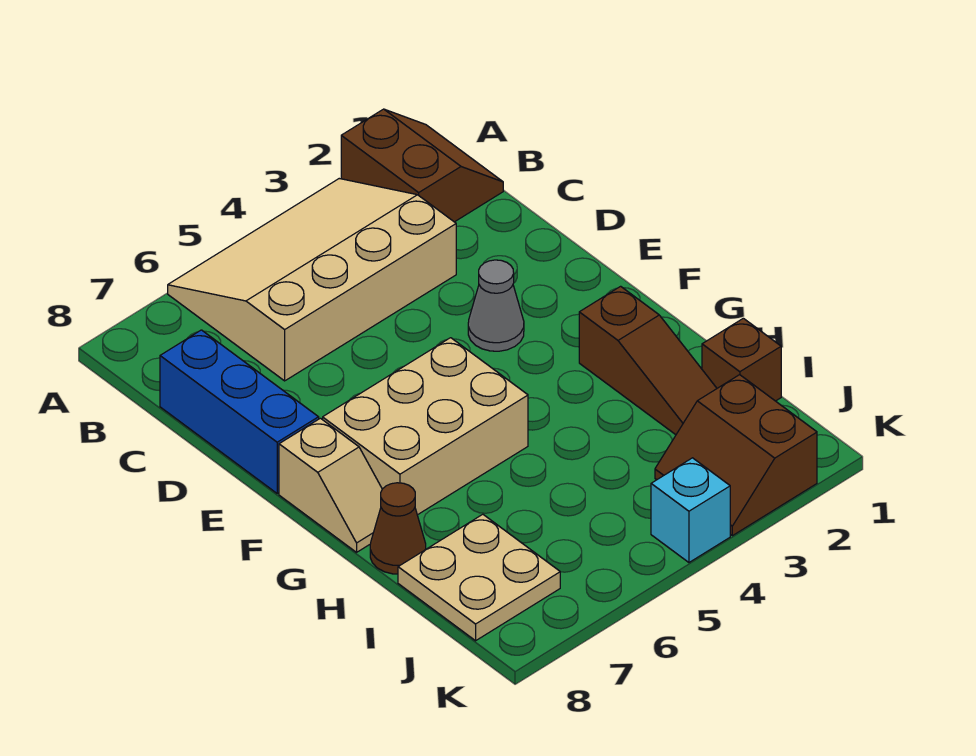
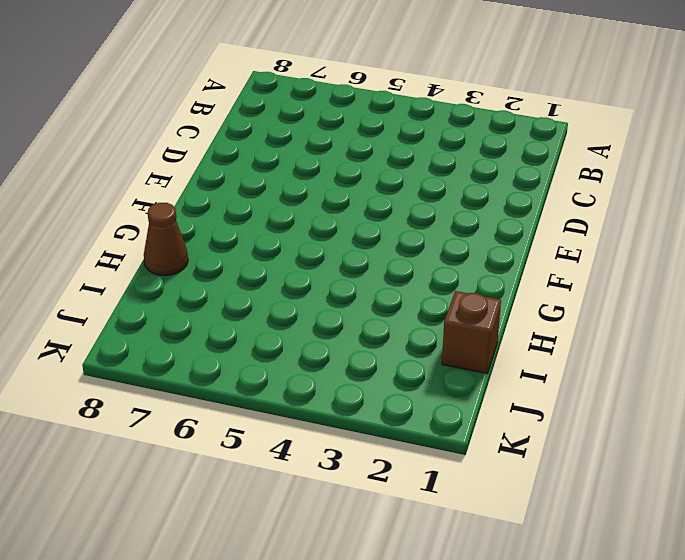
none -> brown 2x2 slope [341,109,503,222]
none -> tan 3x4 slope [168,179,456,381]
none -> blue 1x3 brick [160,330,319,493]

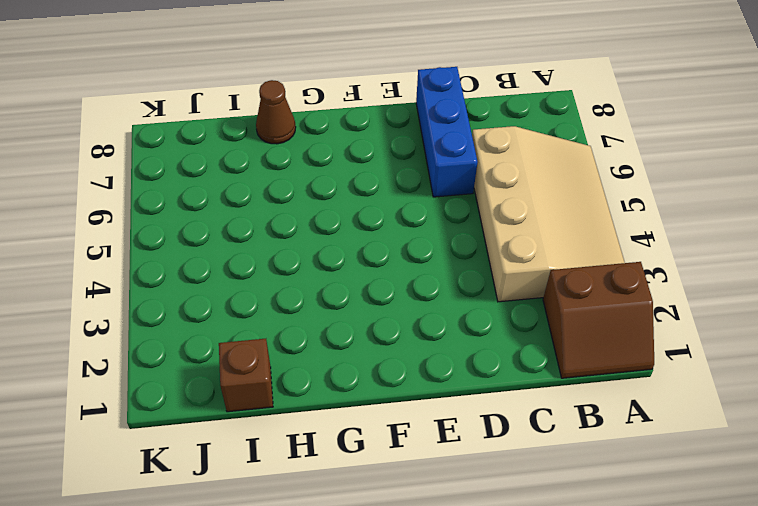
blue 1x3 brick [416,67,478,197] -> blue 1x3 brick turned to [160,330,319,493]
none -> grey 1x1 cone [468,260,524,351]
none -> tan 2x3 brick [323,338,528,515]
none -> tan 1x2 slope [279,418,382,552]

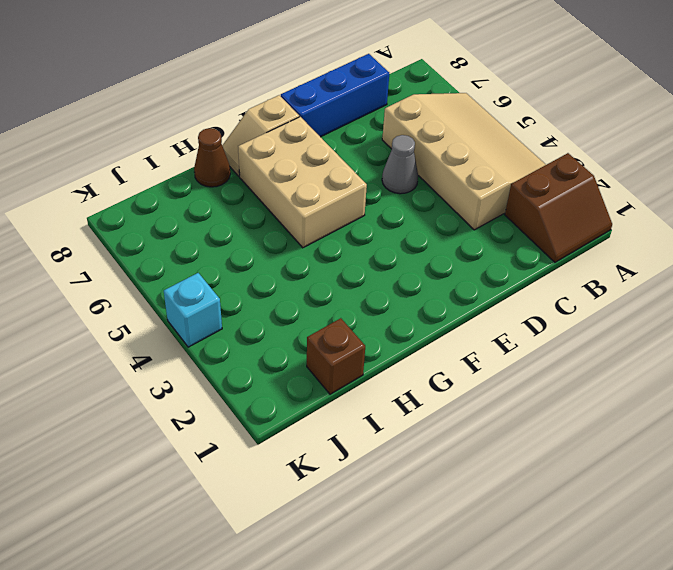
grey 1x1 cone [382,135,418,194] -> grey 1x1 cone moved to [468,260,524,351]
none -> brown 1x3 slope [579,286,717,435]
none -> tan 2x2 plate [398,514,560,641]
none -> brown 2x2 slope [655,375,817,536]

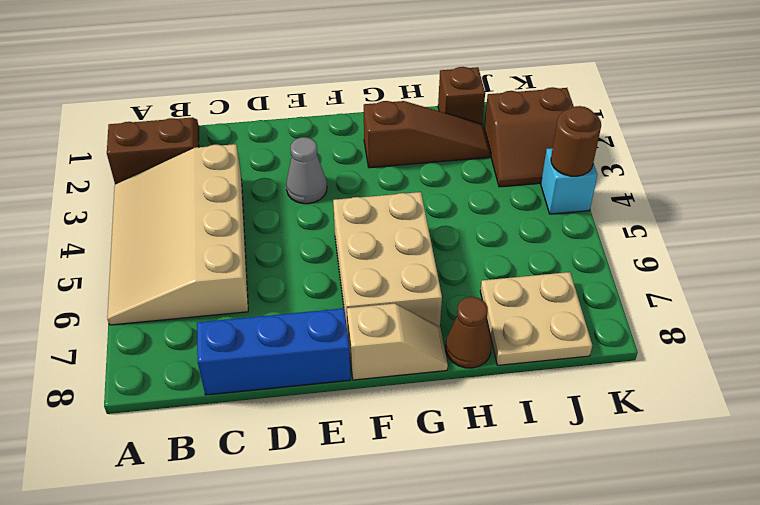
brown 1x1 round brick [551,106,601,176] -> none

